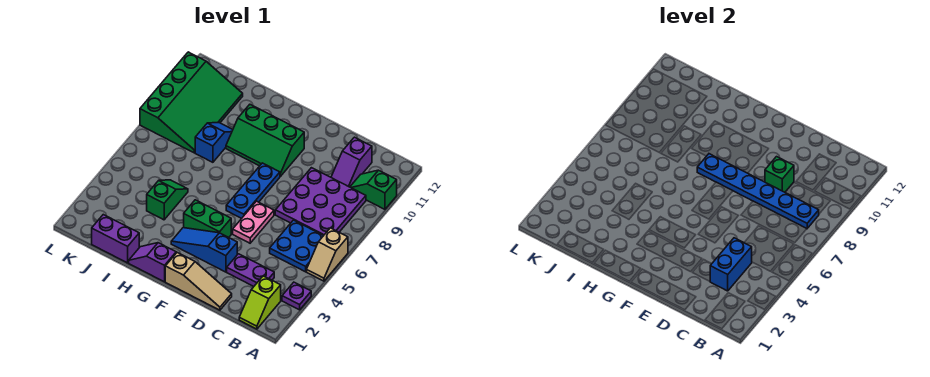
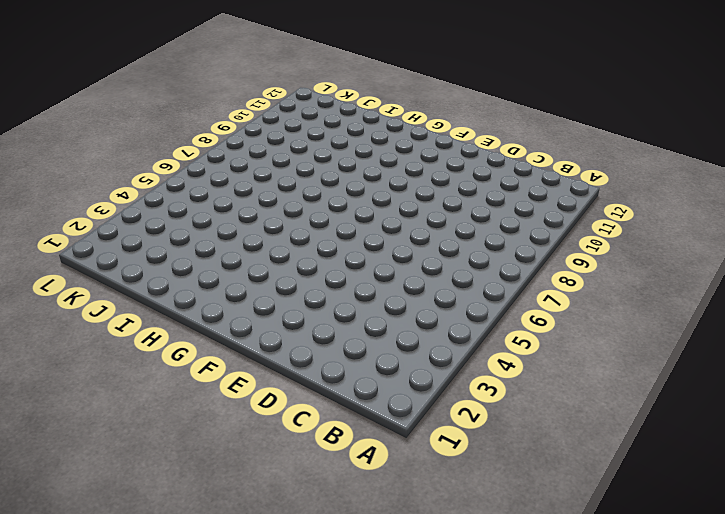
none -> purple 1x1 plate [282,282,311,310]
none -> tan 1x2 slope [307,228,348,281]
none -> green 1x2 slope [350,170,397,209]

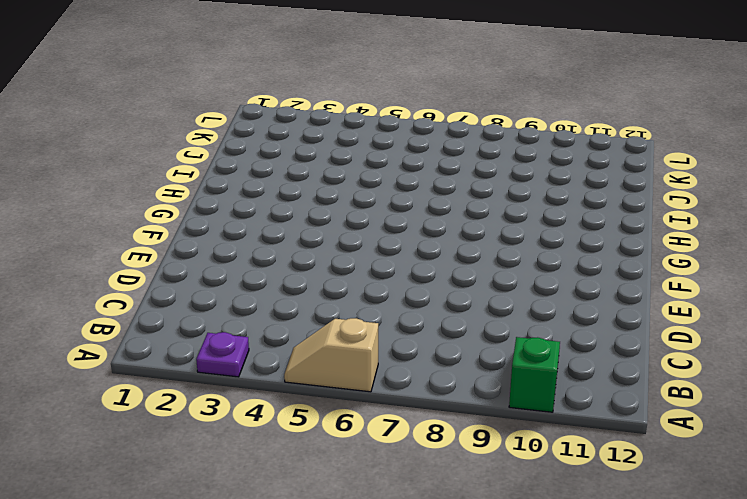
none -> lime 1x2 slope [239,276,281,329]
none -> blue 2x2 plate [270,220,324,272]
none -> purple 3x3 plate [275,168,366,235]

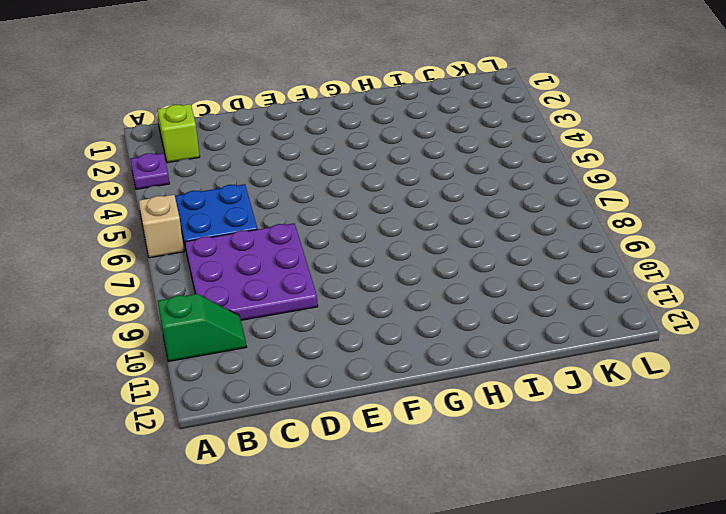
none -> purple 1x2 plate [227,254,274,286]
none -> purple 1x2 slope [331,137,372,187]
none -> tan 1x3 slope [165,253,232,310]

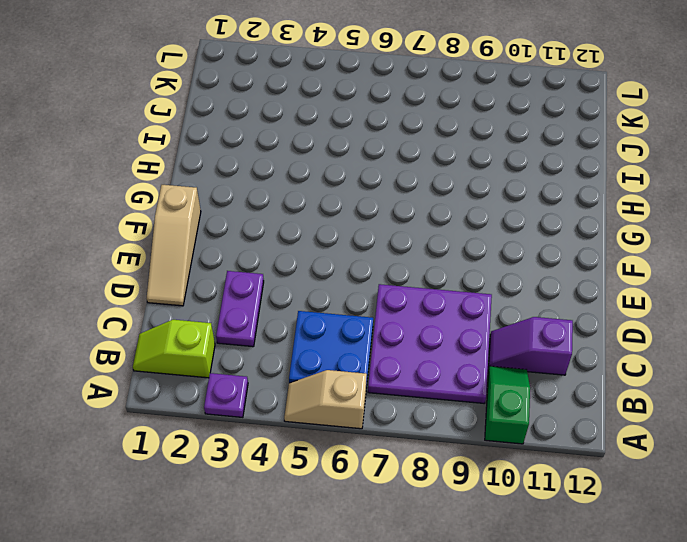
none -> blue 1x3 slope [171,228,237,272]
none -> pink 1x2 plate [233,201,274,243]
none -> green 1x2 brick [184,200,231,237]

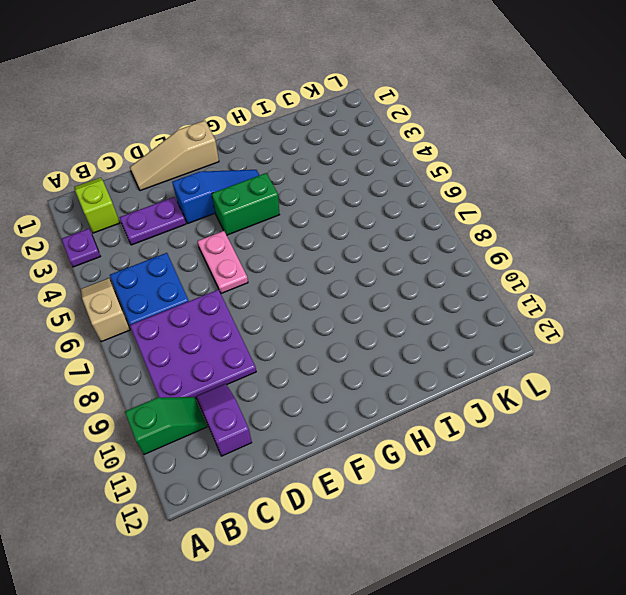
none -> blue 1x3 plate [226,163,280,218]
none -> green 2x3 slope [226,105,304,176]
none -> purple 1x2 slope [129,243,176,282]

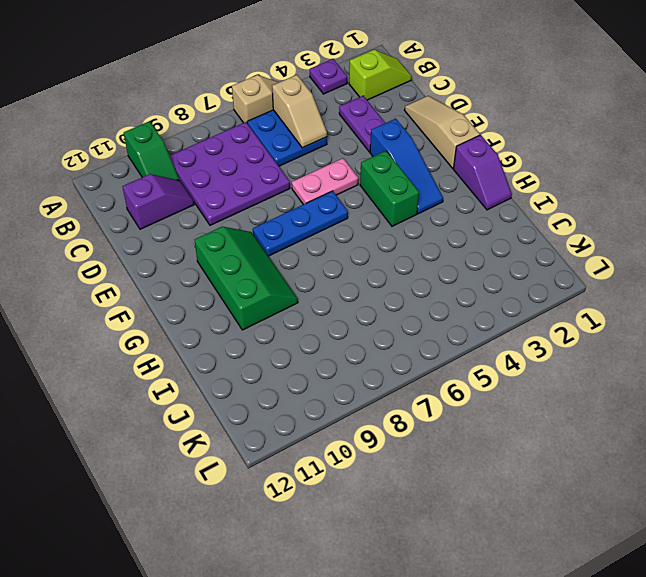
tan 1x2 slope [272,75,327,148] -> none
none -> purple 1x2 brick [92,215,139,263]
none -> green 1x2 slope [147,180,188,220]
none -> blue 1x2 slope [195,123,233,162]

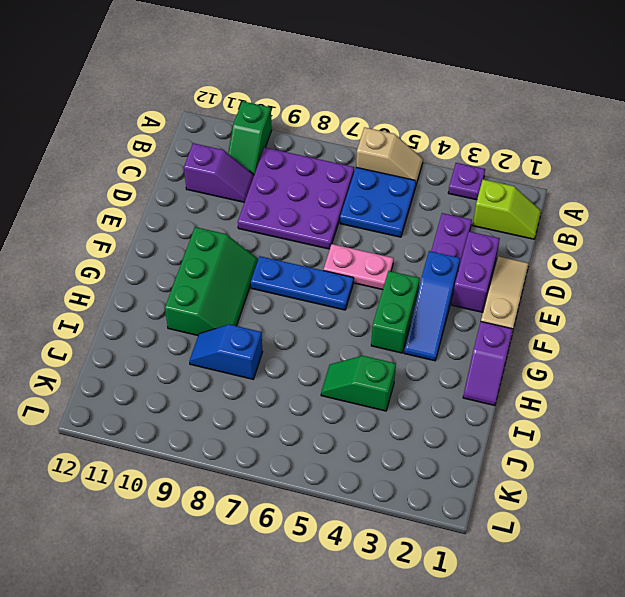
purple 1x2 brick [452,231,500,312] -> purple 1x2 brick moved to [92,215,139,263]
none -> green 3x4 slope [140,52,243,153]
none -> blue 1x6 plate [697,154,819,228]
none -> blue 1x2 brick [710,238,752,291]

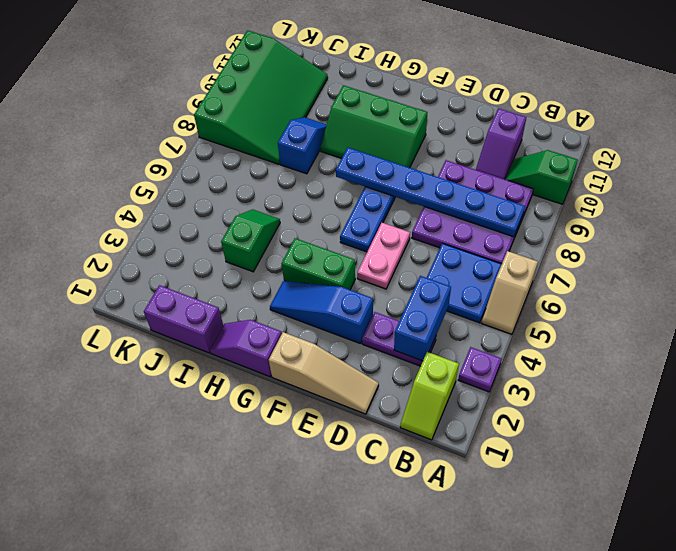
none -> green 1x1 brick [765,157,794,192]

